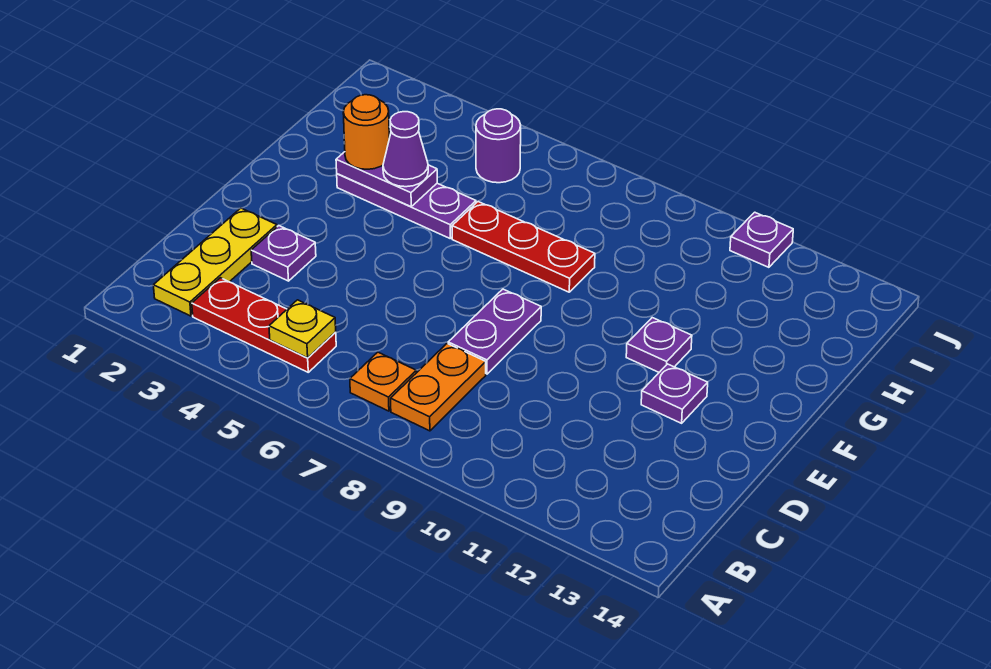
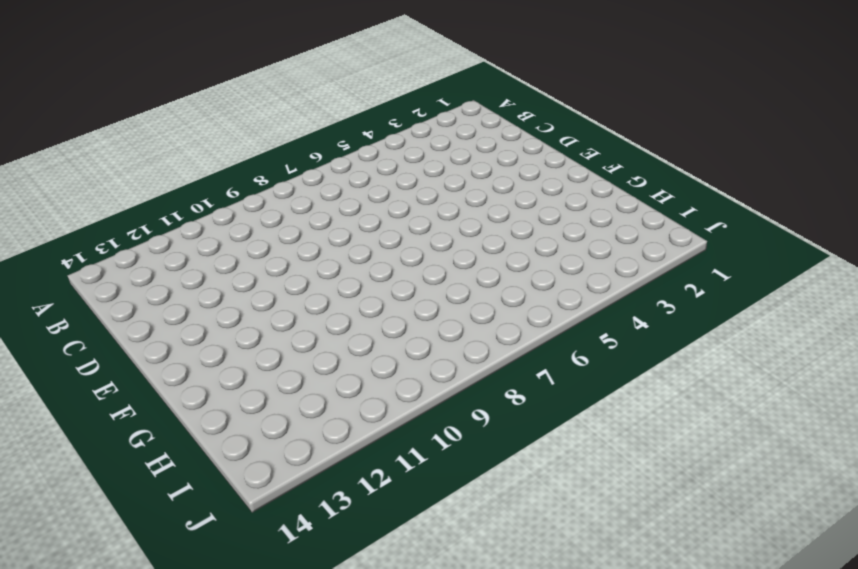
none -> yellow 1x3 plate [153,208,277,316]
none -> red 1x3 plate [192,278,336,372]
none -> orange 1x1 plate [350,352,416,411]

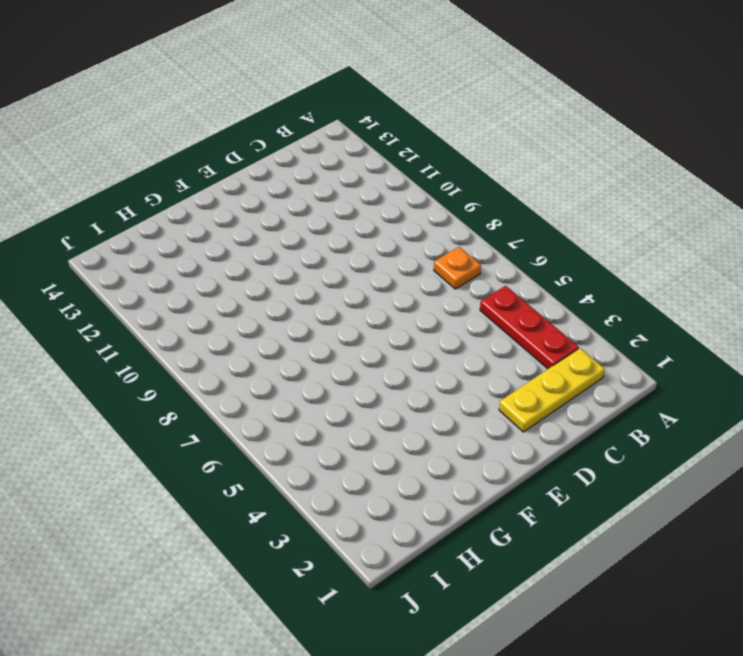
none -> orange 1x2 plate [391,344,486,431]
none -> purple 1x1 plate [251,226,316,281]
none -> purple 1x2 plate [448,289,541,374]

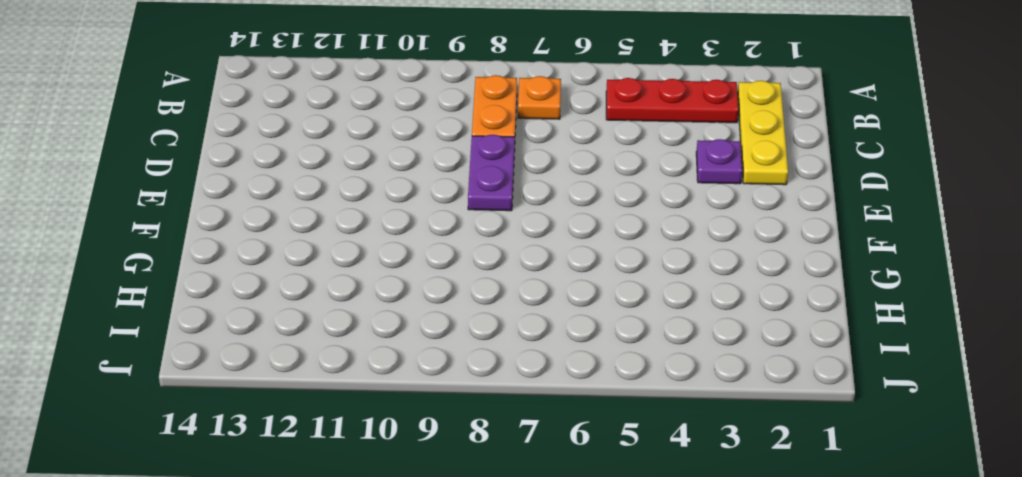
none -> purple 1x1 plate [641,364,708,423]
none -> purple 1x1 plate [626,318,692,372]
none -> purple 1x3 plate [337,174,476,238]

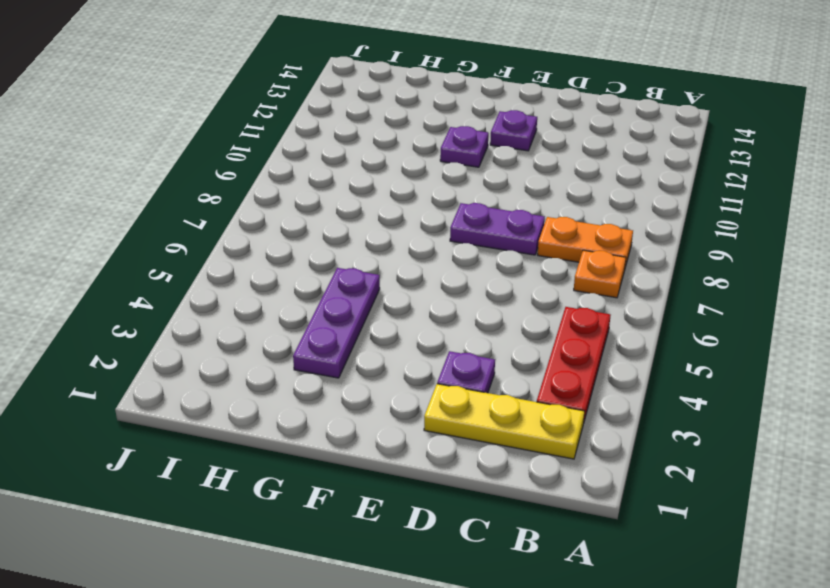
none -> red 1x3 plate [452,202,595,292]
none -> purple 1x1 round brick [476,109,521,183]
none -> purple 1x1 plate [730,212,793,267]

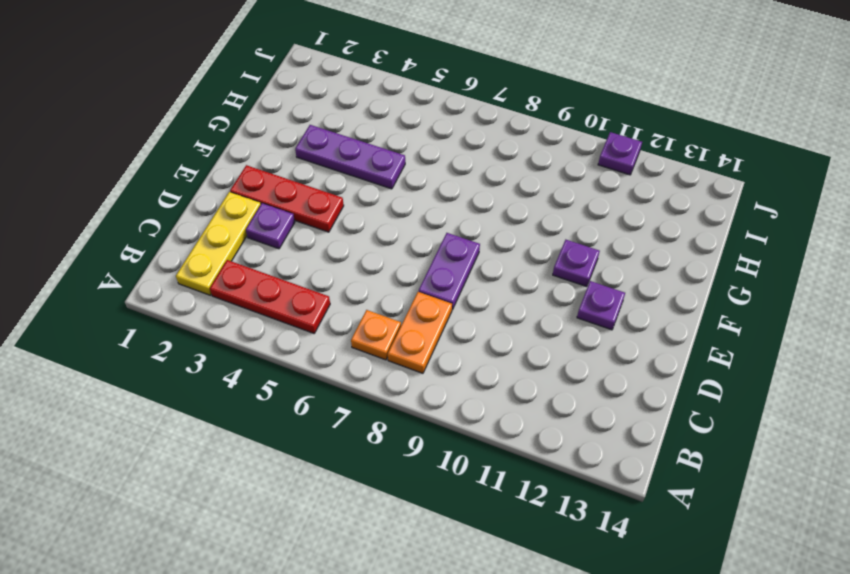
red 1x3 plate [230,165,344,232] -> red 1x3 plate moved to [452,202,595,292]
none -> purple 1x1 round brick [476,109,521,183]
none -> yellow 1x1 plate [269,300,336,358]
none -> purple 1x2 plate [336,152,437,207]

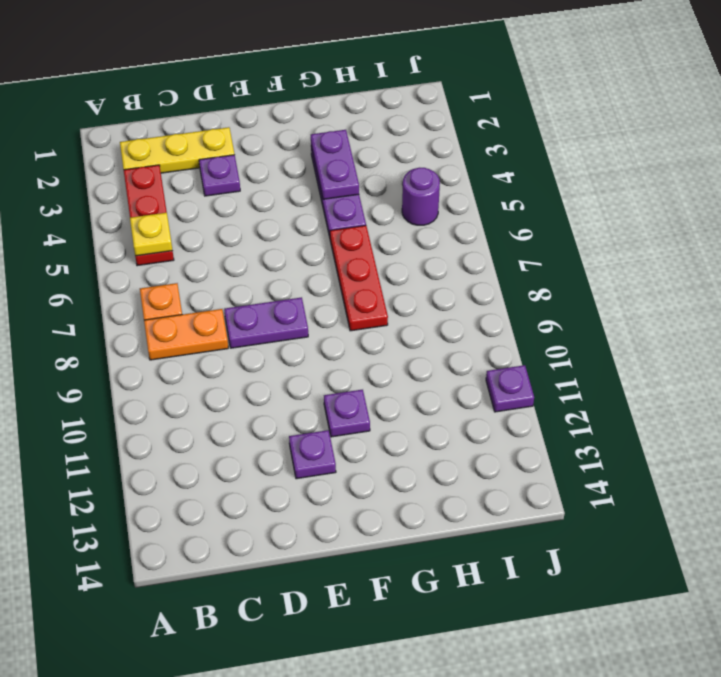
none -> orange 1x1 round brick [343,95,389,169]
none -> purple 1x1 cone [383,112,428,187]

